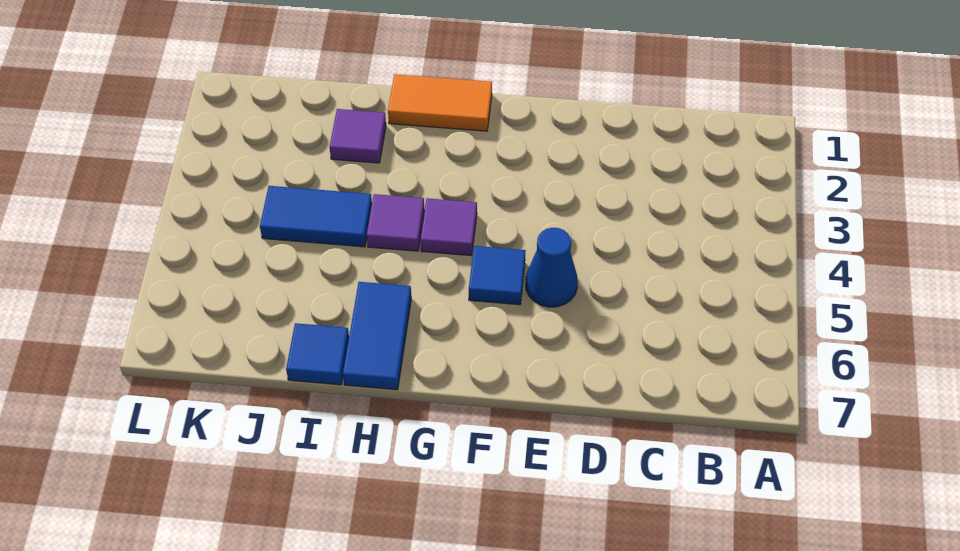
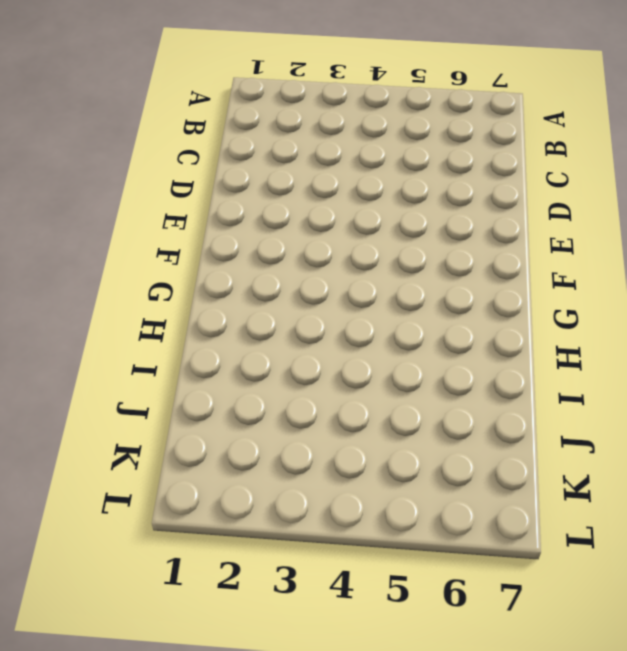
none -> blue 1x1 cone [526,228,578,307]
none -> blue 1x1 tile [469,246,526,305]

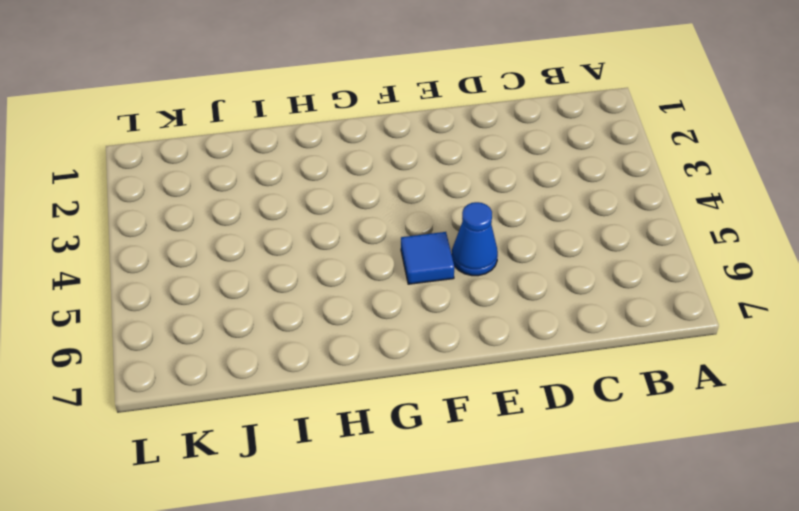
none -> orange 1x2 tile [388,74,492,131]
none -> purple 1x1 tile [420,198,477,256]

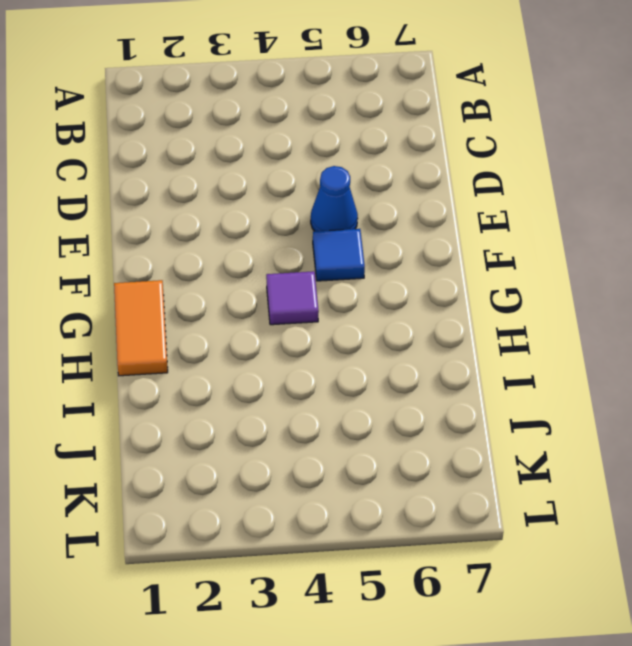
none -> purple 1x1 tile [367,194,424,251]
none -> blue 1x2 tile [343,282,411,390]

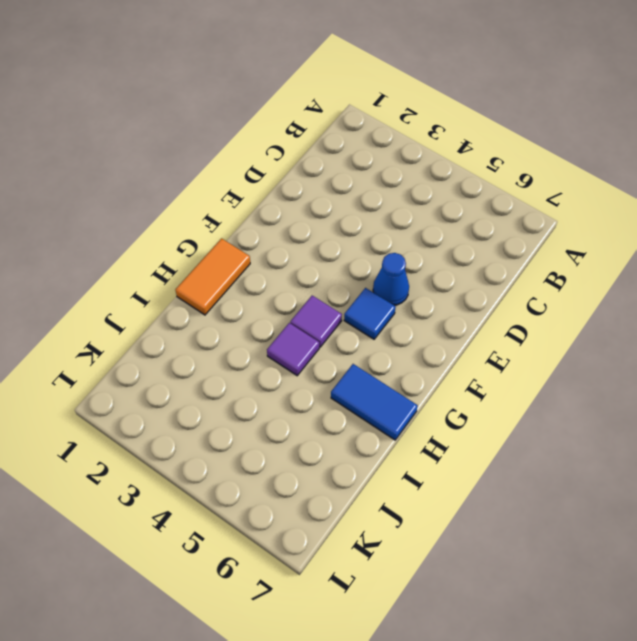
none -> purple 1x1 tile [330,109,386,163]
none -> blue 1x2 tile [260,186,372,247]

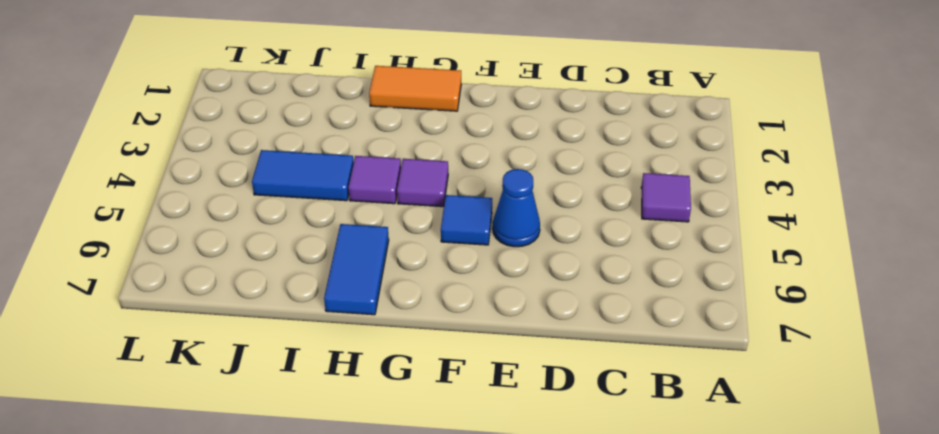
purple 1x1 tile [641,173,691,222] -> purple 1x1 tile moved to [330,109,386,163]
none -> blue 1x1 tile [286,323,349,385]

